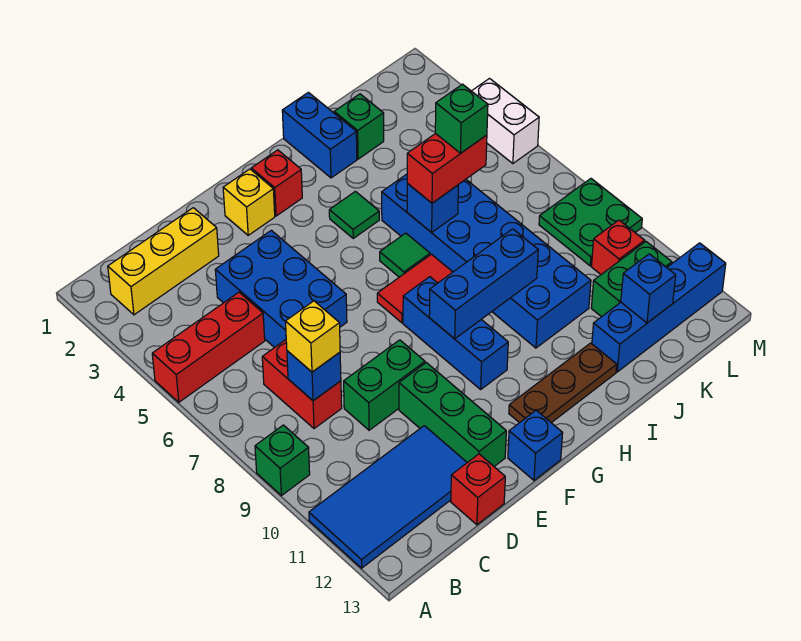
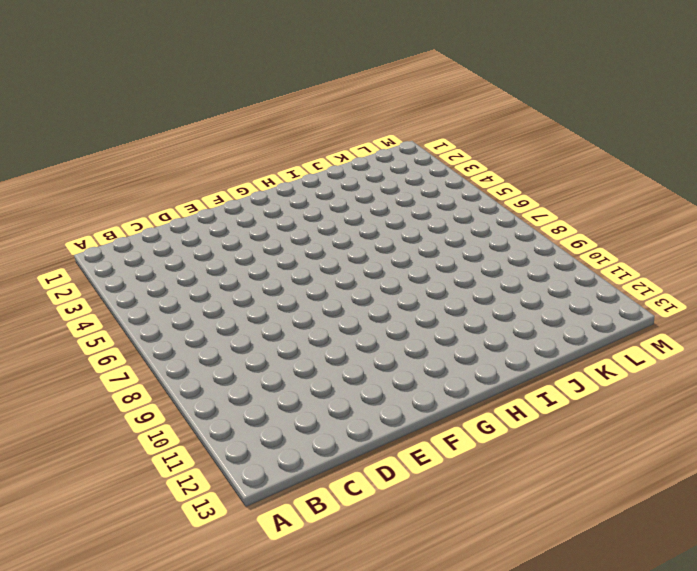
none -> red 1x3 brick [152,292,265,402]
none -> green 1x1 brick [255,425,310,496]
none -> blue 2x4 tile [309,426,467,568]
none -> yellow 1x3 brick [108,208,219,315]

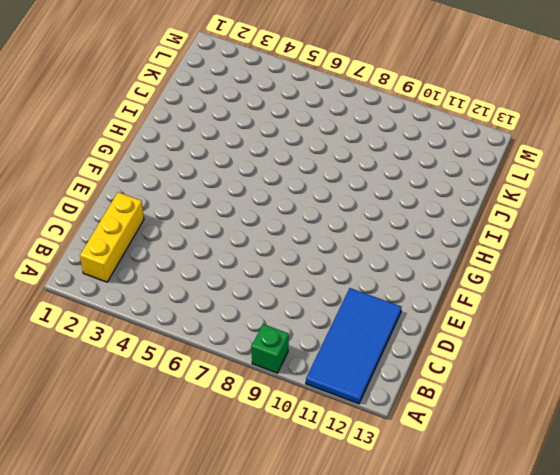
none -> red 1x3 brick [152,292,265,402]
none -> red 1x2 brick [262,340,342,429]
none -> blue 2x3 brick [215,230,347,348]
none -> green 1x2 brick [344,340,425,430]

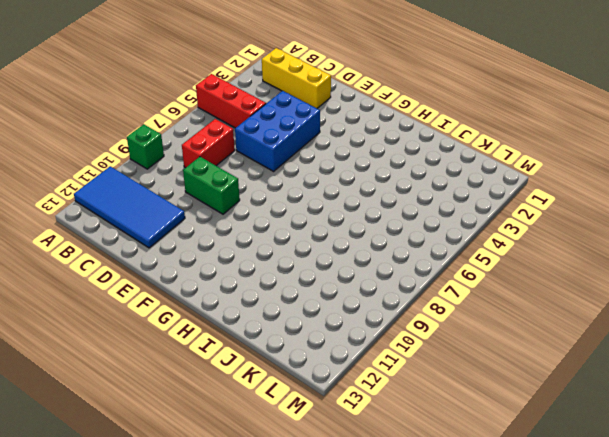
none -> red 1x1 brick [451,454,505,525]
none -> green 1x3 brick [399,363,506,466]
none -> yellow 1x1 brick [223,169,275,235]
none -> blue 1x1 brick [508,410,563,480]

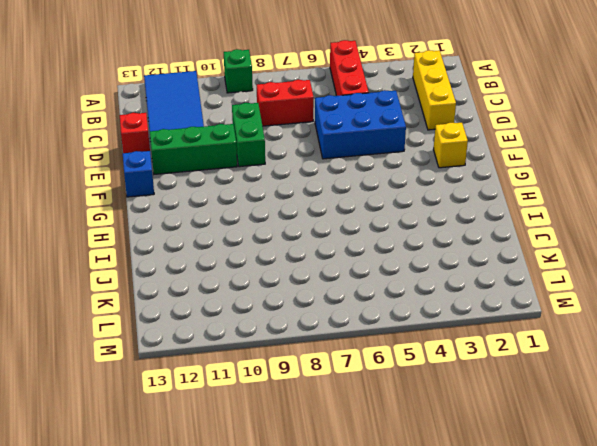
none -> red 1x1 brick [251,150,302,216]
none -> red 1x2 tile [377,254,453,323]
none -> blue 1x3 brick [403,277,508,389]
none -> brown 1x3 plate [509,343,617,423]

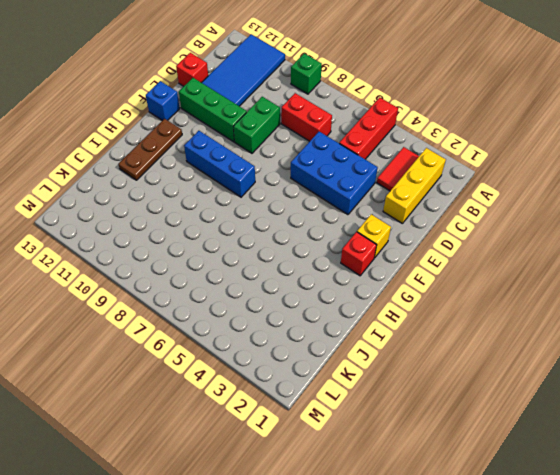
red 1x2 tile [377,147,419,191] -> red 1x2 tile moved to [377,254,453,323]
none -> green 1x1 tile [329,191,379,238]
none -> green 1x1 tile [380,233,430,277]
none -> blue 1x2 brick [282,92,357,178]
none -> blue 2x6 brick [382,174,591,348]

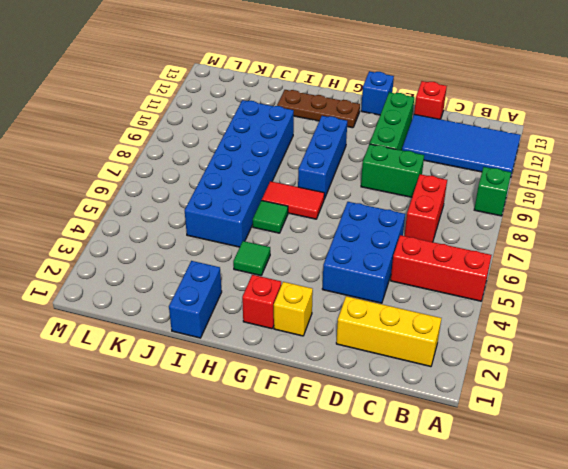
none -> green 1x1 brick [334,94,384,159]
none -> blue 1x4 brick [592,243,726,372]
none -> green 1x2 brick [591,242,672,317]
none -> green 2x2 plate [539,179,642,266]

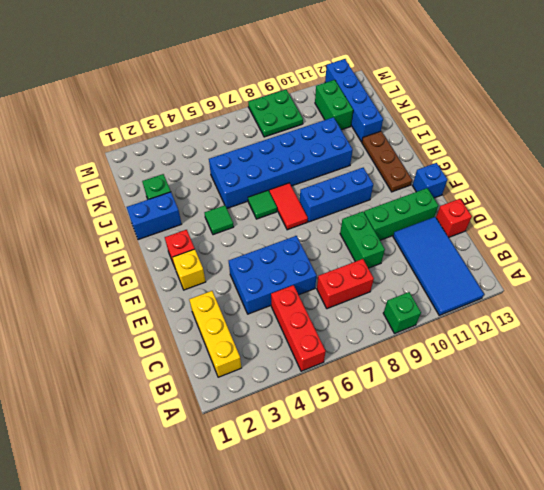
none -> red 1x1 brick [592,220,645,274]
none -> white 1x2 brick [472,79,539,163]
none -> blue 1x1 brick [287,351,341,401]
none -> blue 1x3 brick [429,229,538,339]

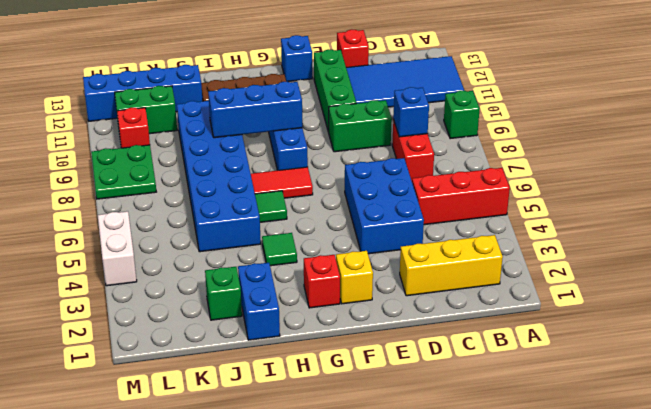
none -> blue 1x1 brick [407,184,458,233]
none -> blue 1x1 brick [621,254,676,323]
none -> yellow 1x1 brick [286,301,340,372]
none -> red 1x2 brick [407,133,487,203]

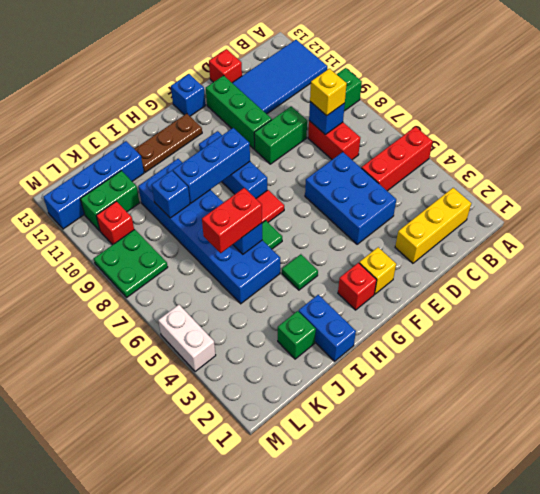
blue 1x1 brick [152,171,190,218] -> blue 1x1 brick moved to [621,254,676,323]
none -> green 1x1 brick [435,84,488,153]

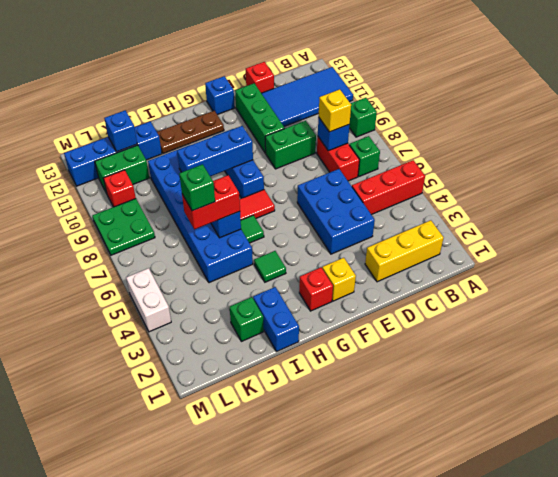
green 1x1 brick [349,136,380,176] -> none

